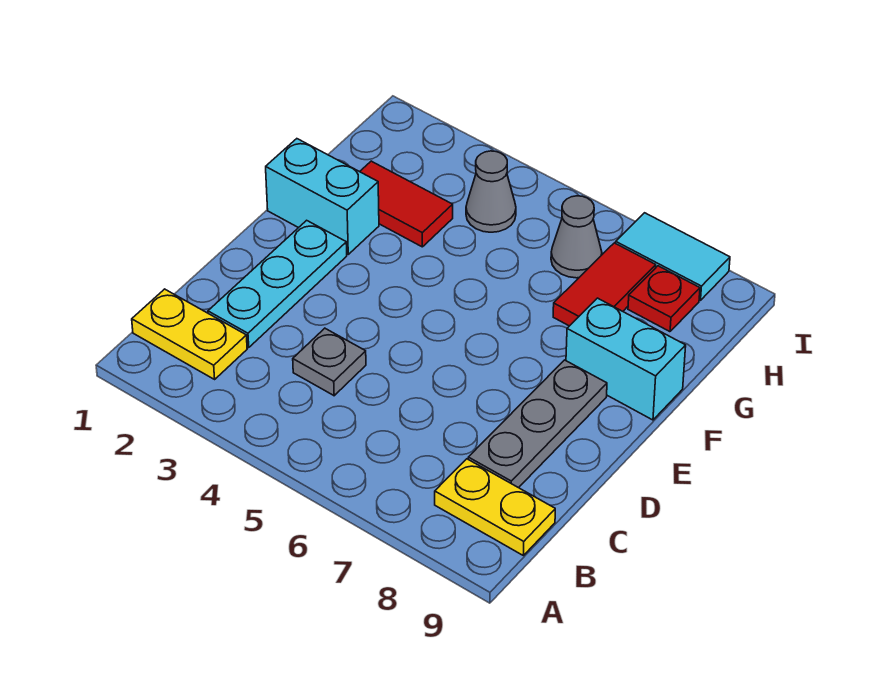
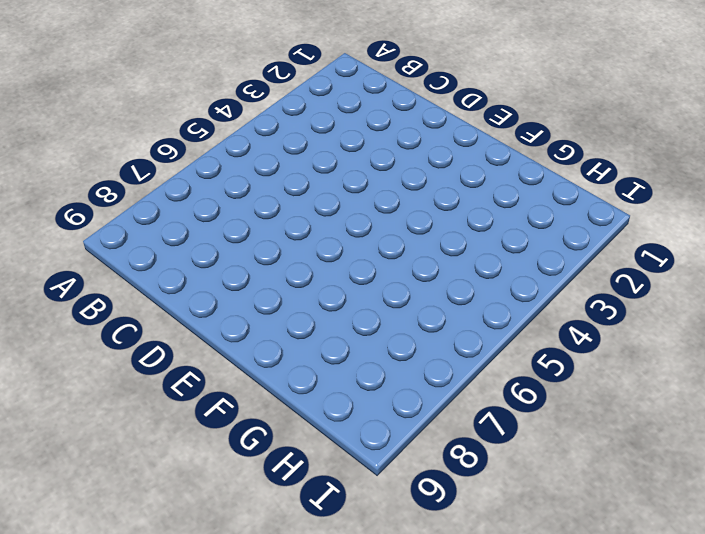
none -> yellow 1x2 plate [132,289,247,379]
none -> yellow 1x2 plate [435,459,555,555]
none -> cyan 1x3 plate [208,220,347,347]

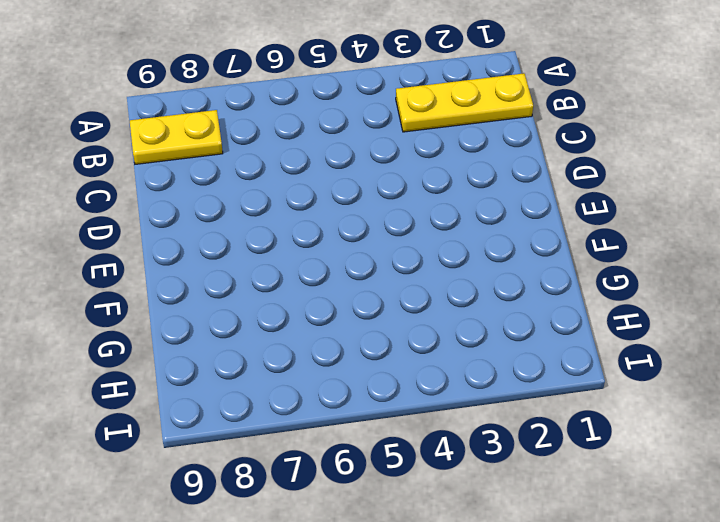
yellow 1x3 plate [396,73,533,132] -> yellow 1x2 plate [132,289,247,379]
none -> cyan 1x3 plate [208,220,347,347]
none -> grey 1x1 plate [293,328,366,396]
none -> grey 1x3 plate [468,360,607,488]

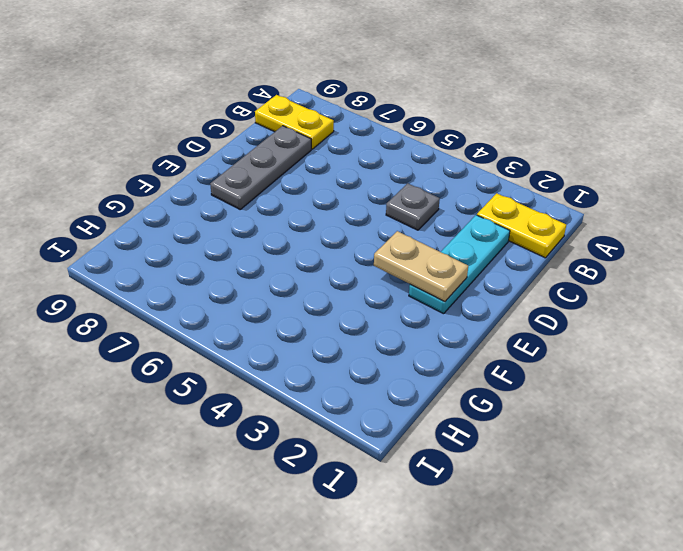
tan 1x2 plate [374,231,468,302] -> none
none -> cyan 1x2 brick [266,139,379,254]
none -> cyan 1x2 brick [566,298,686,420]
none -> red 1x2 tile [360,161,453,247]

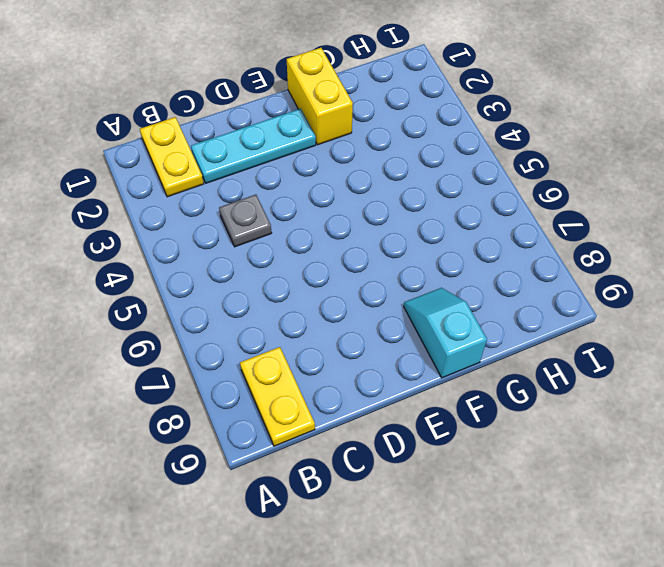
yellow 1x2 brick [287,48,353,145] -> cyan 1x2 brick [266,139,379,254]
cyan 1x2 slope [404,288,487,378] -> cyan 1x2 brick [566,298,686,420]
none -> grey 1x3 plate [468,360,607,488]
none -> red 1x2 tile [360,161,453,247]
none -> red 1x2 tile [553,243,656,326]

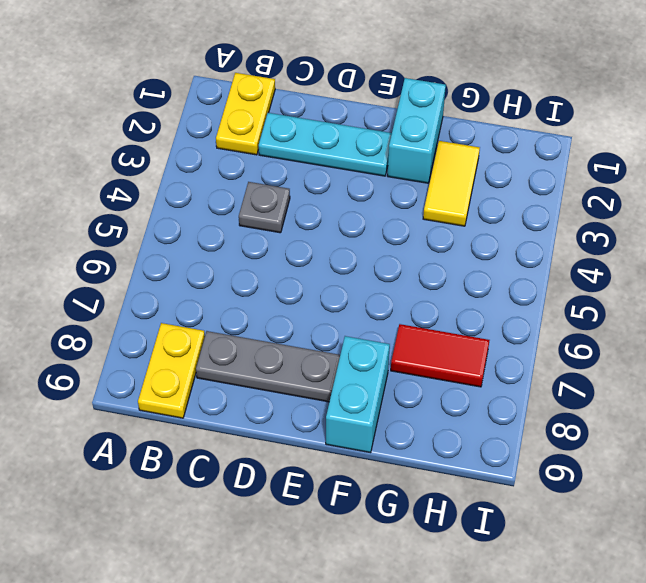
yellow 1x2 tile [423,141,480,226] -> red 1x2 tile [360,161,453,247]
none -> grey 1x1 cone [466,151,516,232]
none -> grey 1x1 cone [551,196,602,278]
none -> red 1x1 plate [628,266,700,332]

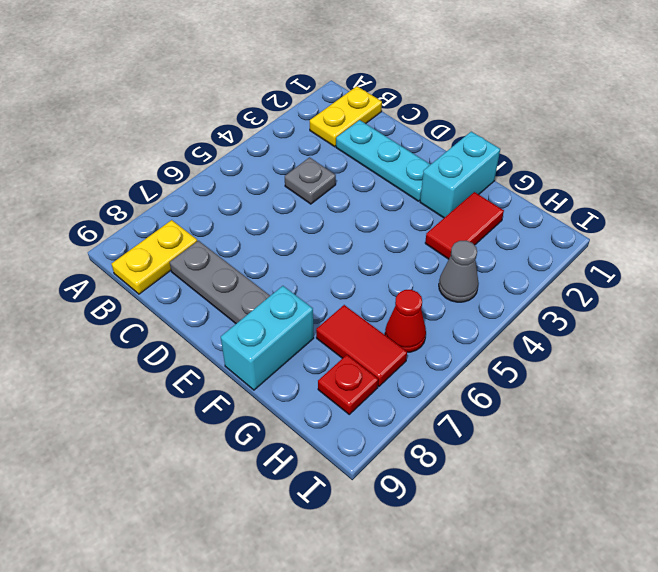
red 1x1 cone [385,290,426,352] -> grey 1x1 cone [551,196,602,278]
none -> cyan 1x2 tile [616,213,730,300]

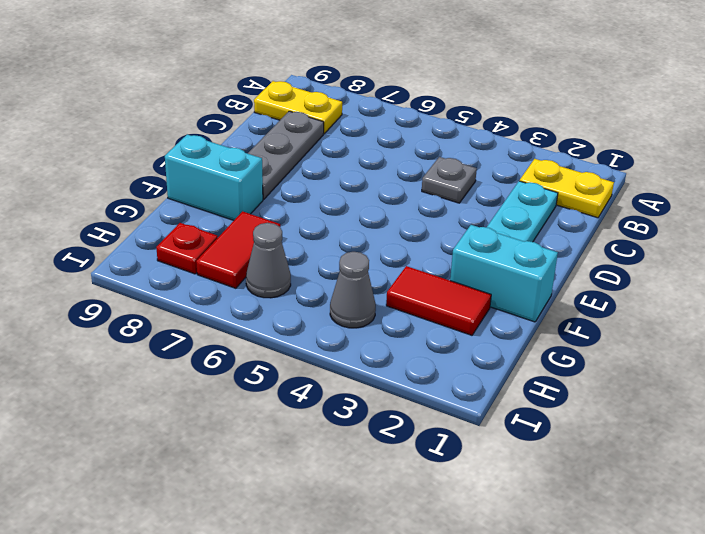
none -> cyan 1x2 tile [616,213,730,300]

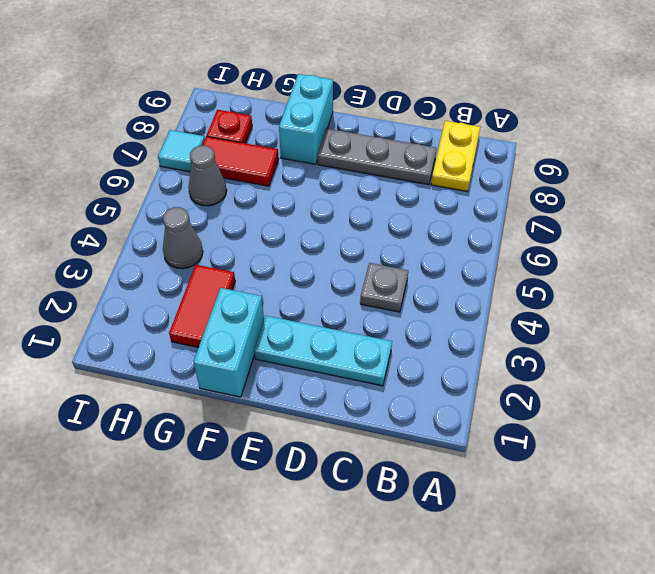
cyan 1x1 tile [158,130,205,172] -> cyan 1x2 tile [616,213,730,300]
none -> yellow 1x2 plate [132,289,247,379]

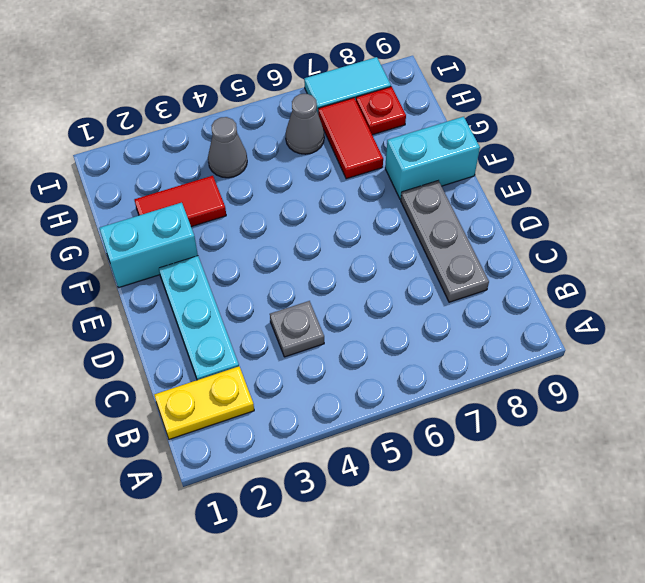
none -> yellow 1x2 plate [435,459,555,555]

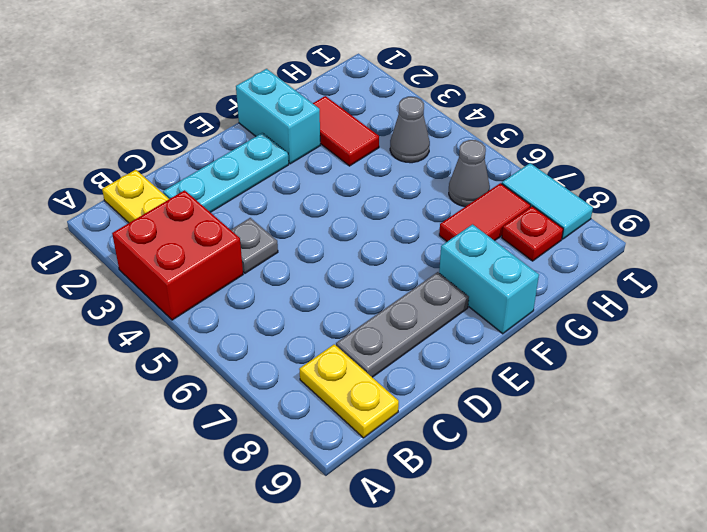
red 2x2 brick [112,190,243,320] -> none

